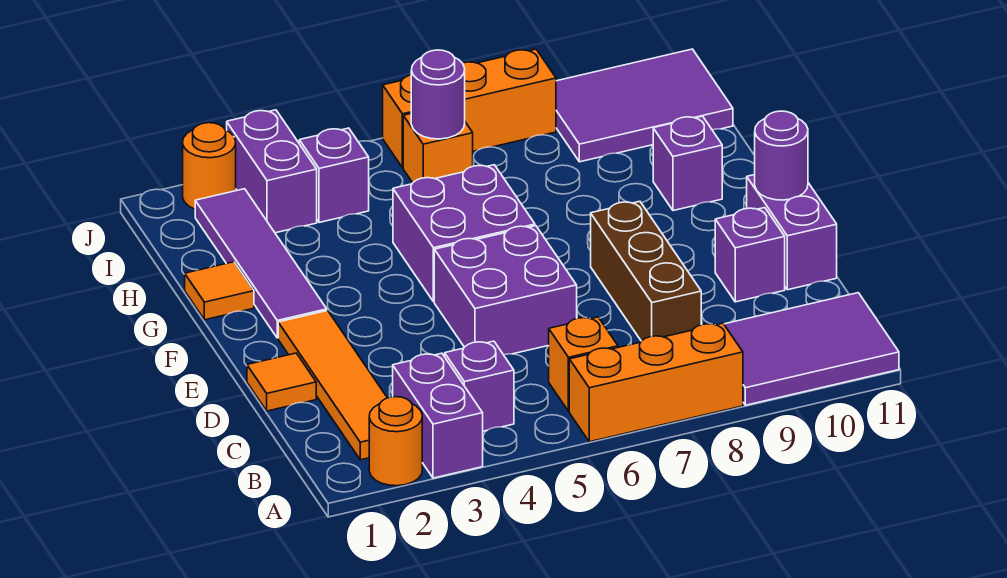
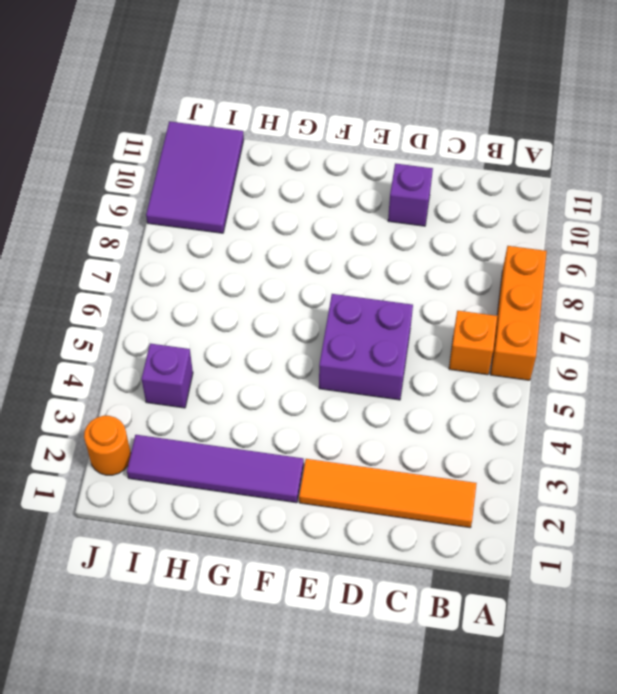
none -> orange 1x1 round brick [369,397,422,486]
none -> purple 1x2 brick [393,353,483,478]
none -> purple 2x3 tile [724,293,899,405]

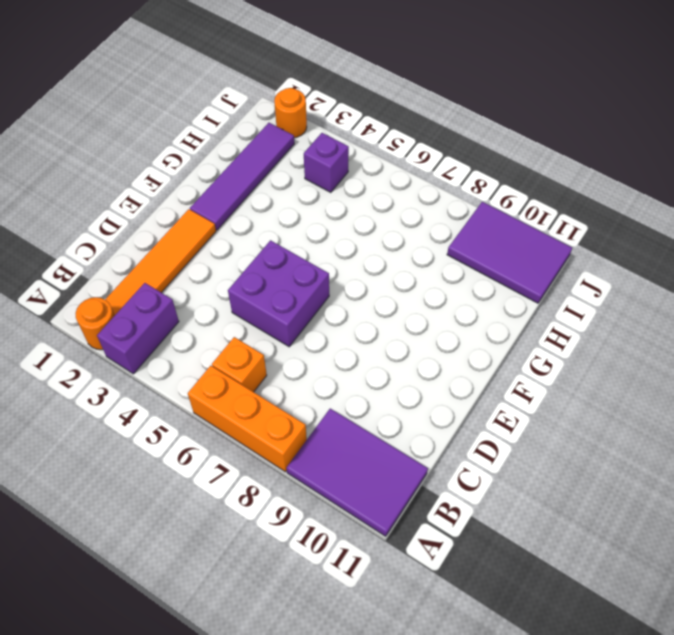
none -> purple 1x1 brick [445,341,514,431]
none -> brown 1x3 brick [591,201,701,341]
none -> orange 1x1 tile [247,353,316,411]

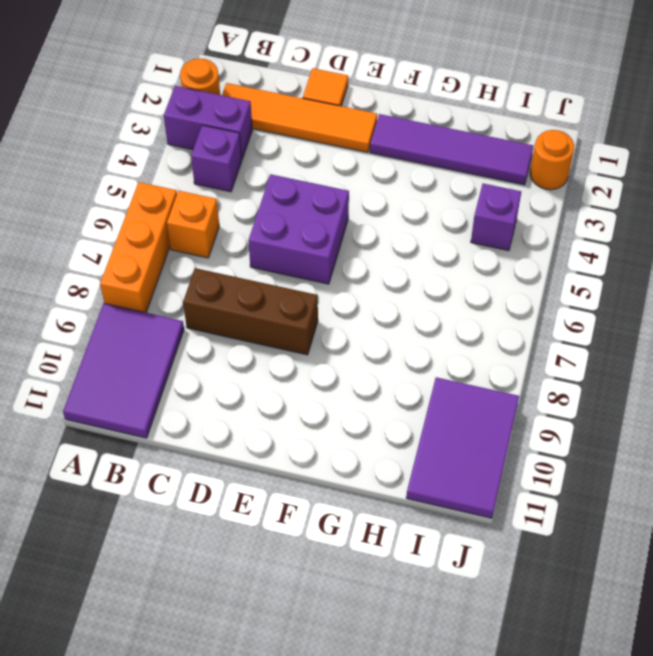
none -> purple 1x1 brick [715,208,785,302]
none -> purple 1x2 brick [747,175,837,290]
none -> purple 2x2 brick [393,165,535,302]

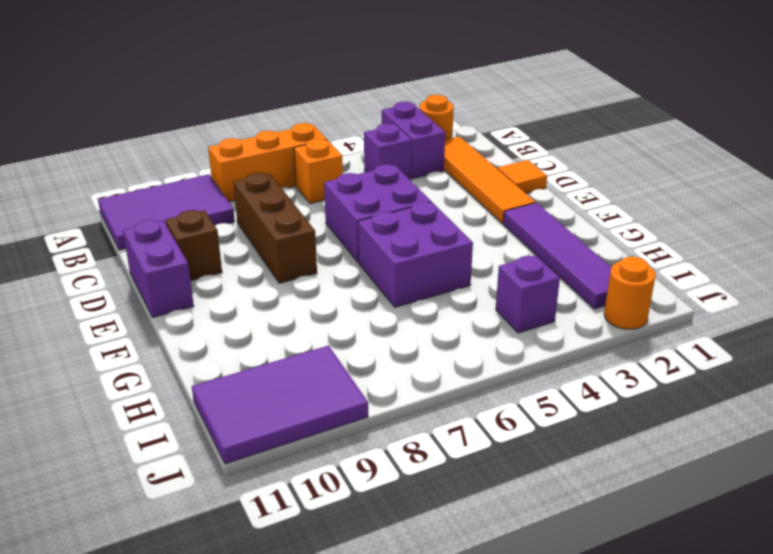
brown 1x1 brick [165,210,222,281] -> purple 1x1 brick [715,208,785,302]
none -> orange 1x1 tile [185,262,254,320]
none -> purple 1x1 brick [653,116,722,211]
none -> purple 1x2 brick [227,110,317,233]

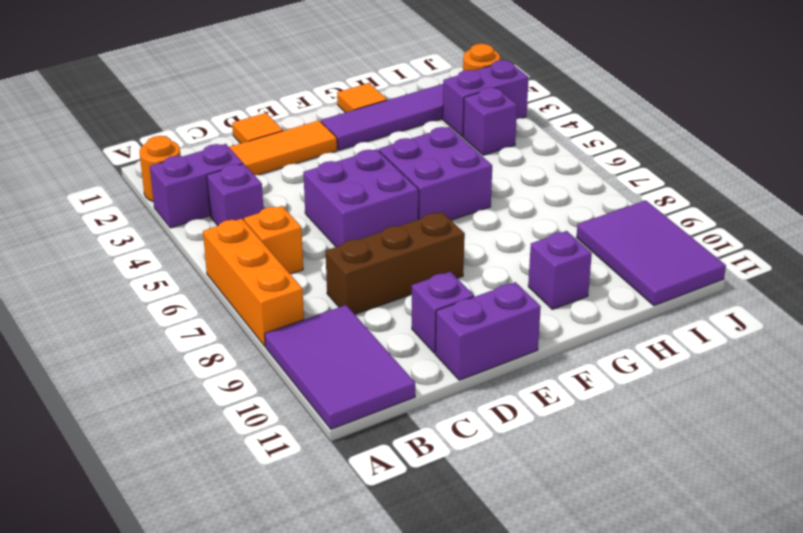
none -> orange 1x1 brick [403,114,473,183]
none -> orange 1x3 brick [383,49,556,168]
none -> purple 1x1 round brick [755,111,808,200]

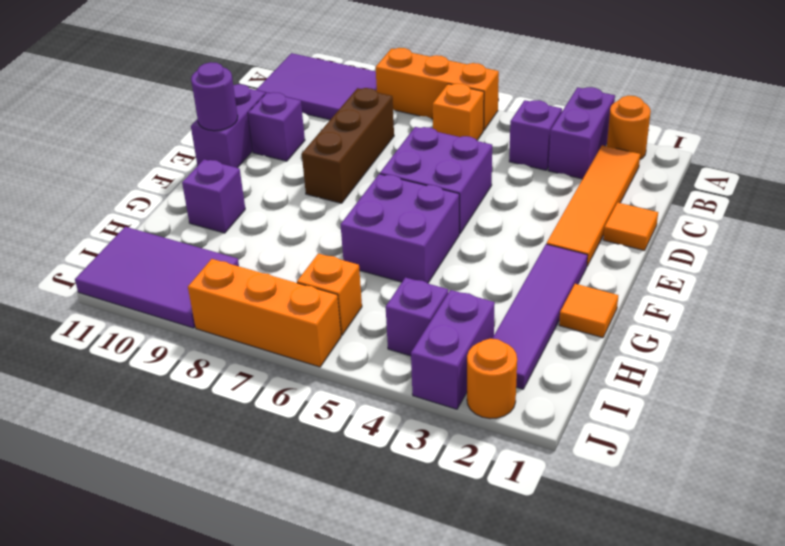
none -> purple 1x1 round brick [411,50,465,139]

